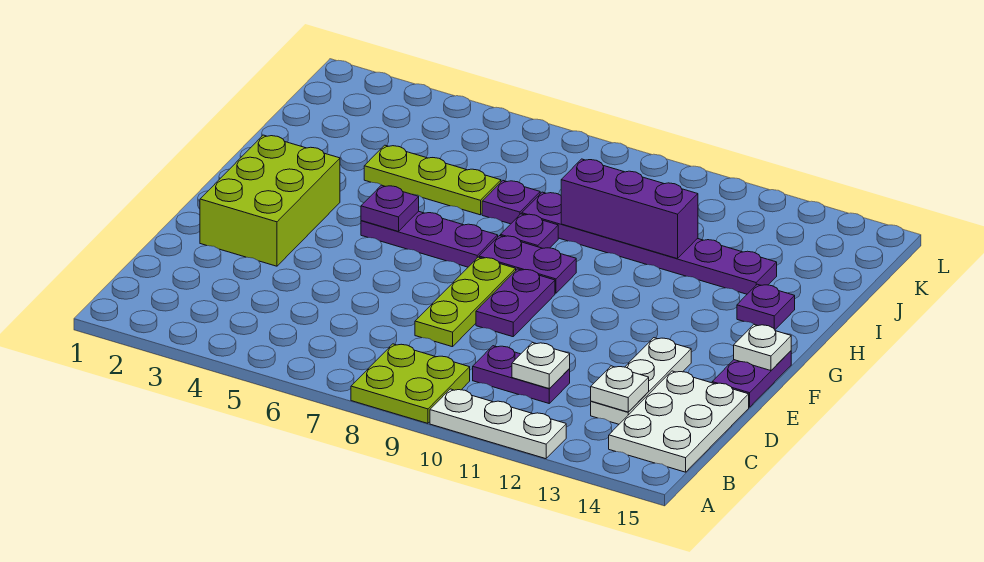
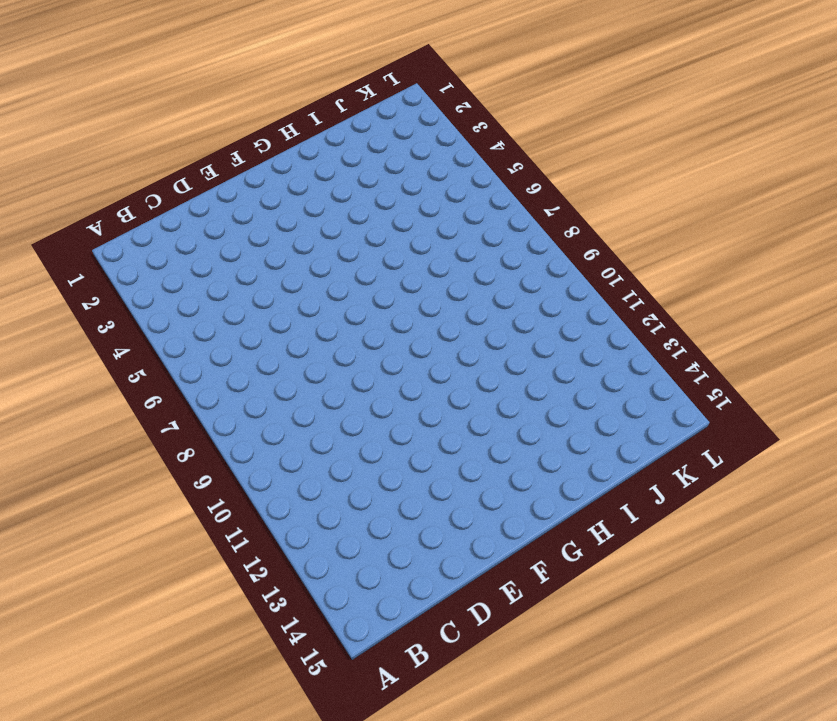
none -> lime 2x2 plate [351,344,470,423]
none -> white 1x3 plate [430,389,566,459]
none -> white 2x3 plate [609,371,749,472]

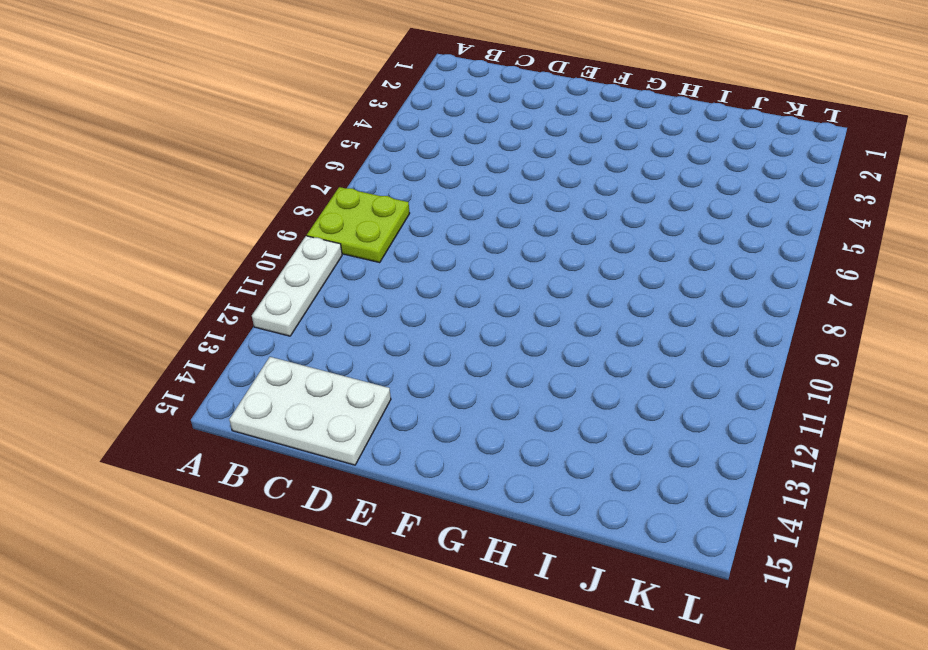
none -> purple 1x2 plate [473,346,570,403]
none -> white 1x3 plate [591,338,691,424]
none -> lime 1x3 plate [415,257,516,347]

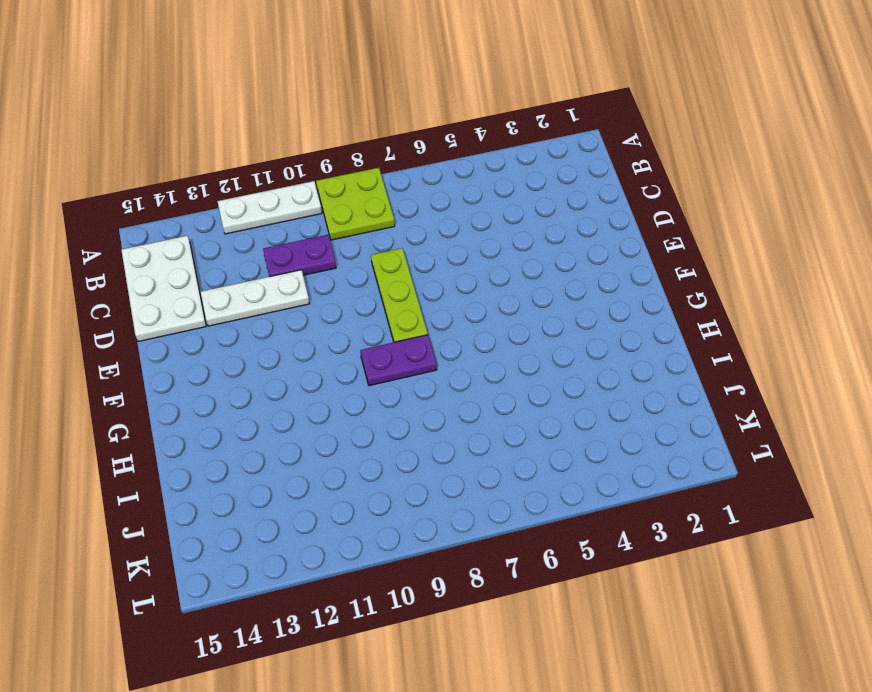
white 1x3 plate [201,270,310,326] -> white 1x3 plate turned to [591,338,691,424]
none -> lime 2x3 brick [200,135,340,266]
none -> purple 1x2 plate [476,269,555,337]
none -> purple 1x2 plate [712,351,791,407]

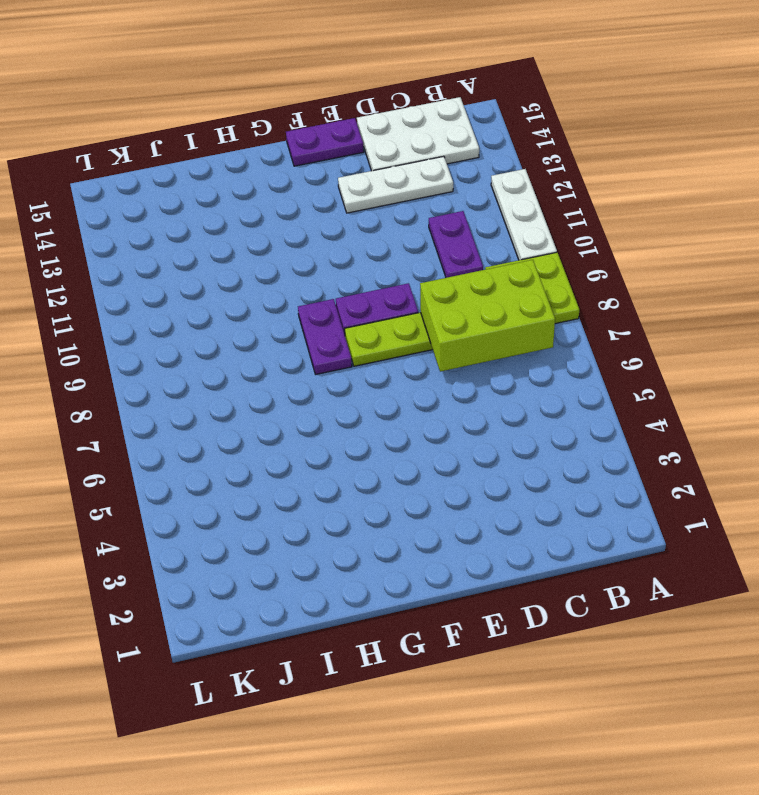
lime 2x3 brick [420,260,555,372] -> lime 2x3 brick moved to [200,135,340,266]
none -> purple 1x3 plate [361,211,498,267]
none -> purple 1x1 plate [501,214,558,248]
none -> purple 1x1 plate [737,284,795,330]

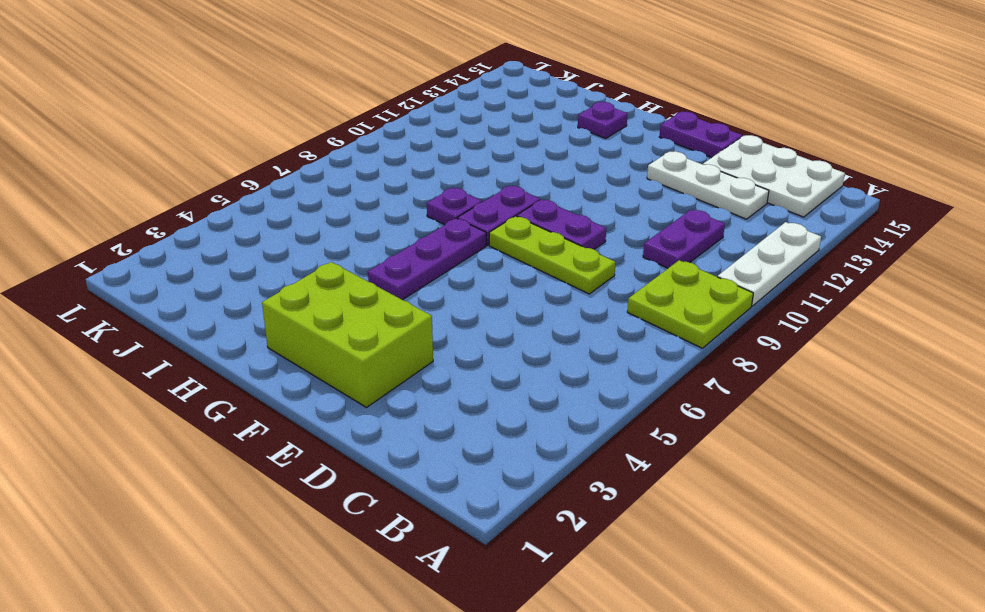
none -> lime 1x3 plate [364,145,501,215]
none -> purple 1x1 plate [482,181,540,224]
none -> purple 1x6 plate [522,192,777,294]

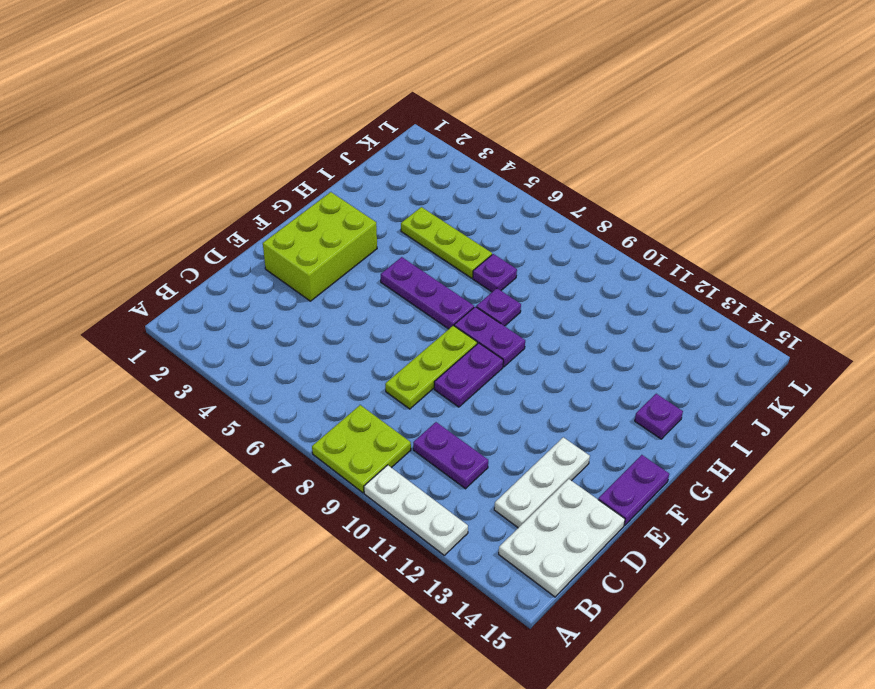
none -> purple 1x6 plate [522,192,777,294]
none -> white 1x1 plate [512,342,570,388]
none -> white 1x1 plate [591,366,649,412]

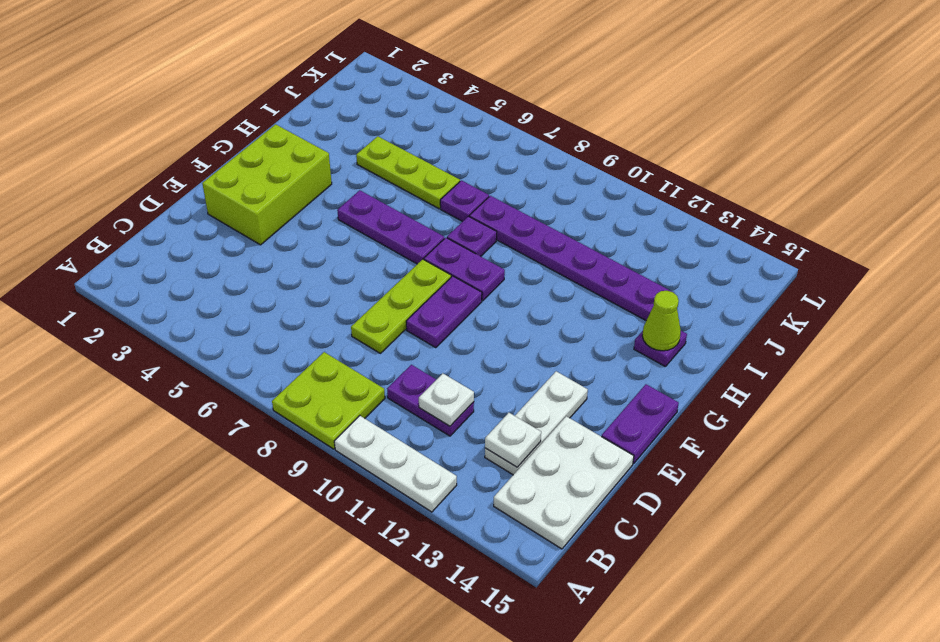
lime 1x1 cone [642,291,681,351] -> none
none -> white 1x1 plate [734,324,791,371]
none -> purple 1x1 plate [361,185,419,232]
none -> purple 1x3 brick [561,159,698,259]

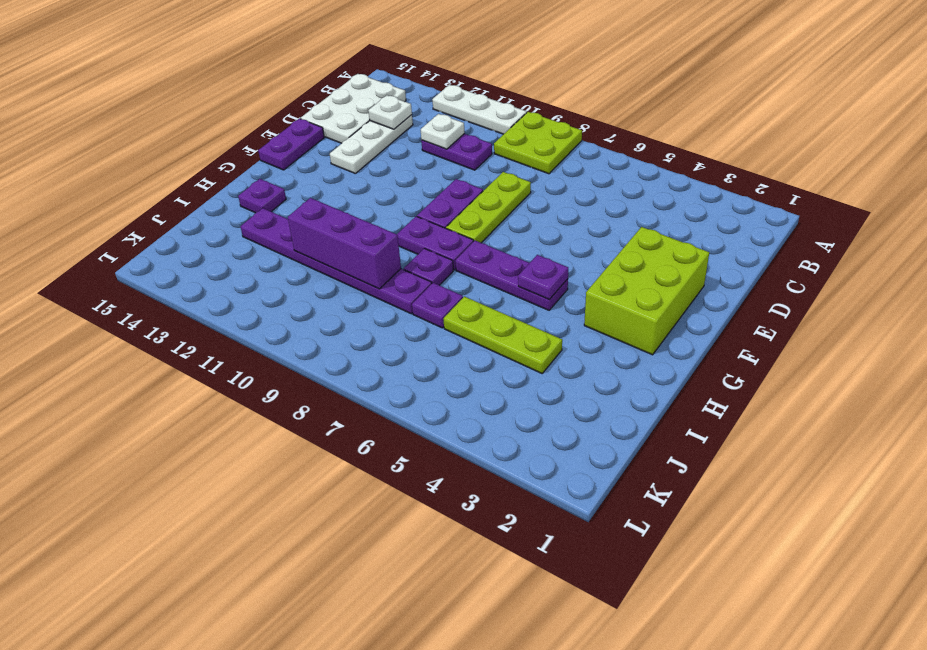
none -> white 1x1 plate [734,324,791,371]

